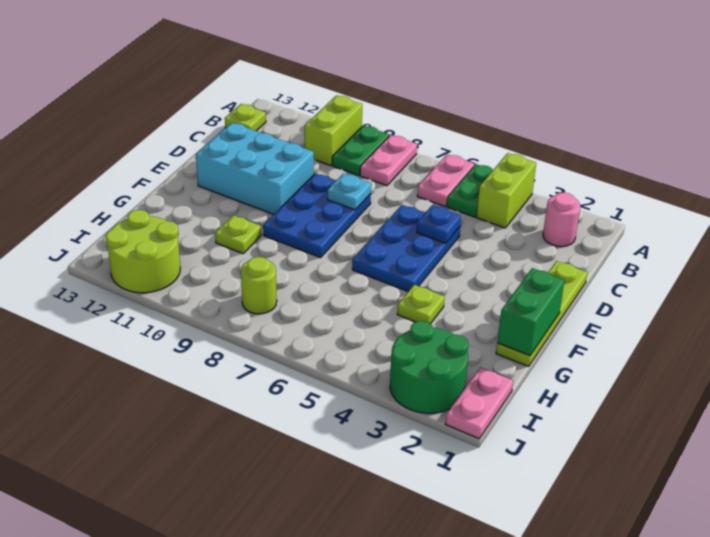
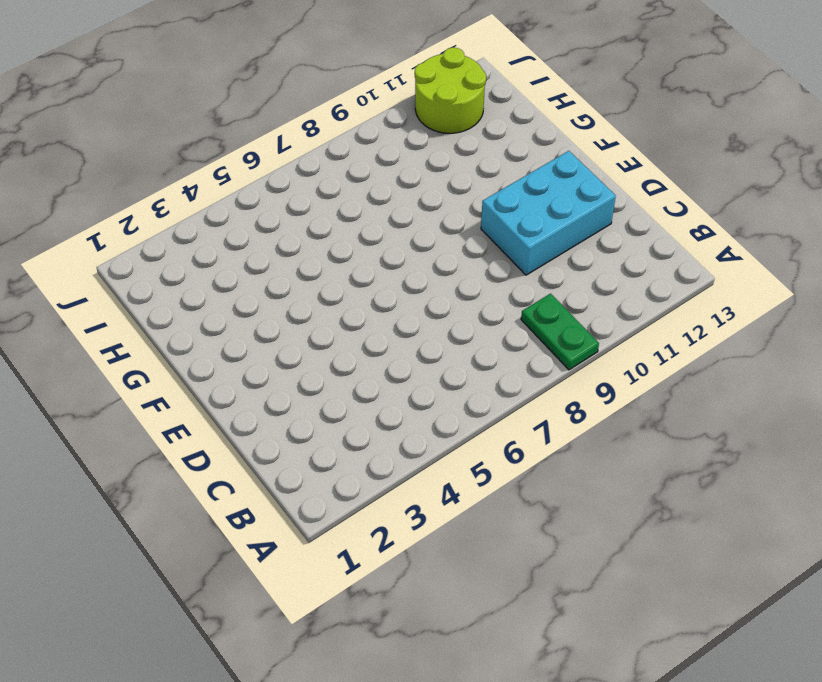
none -> lime 1x2 brick [477,153,536,228]
none -> green 1x2 plate [447,164,493,217]
none -> pink 1x2 plate [417,154,474,206]

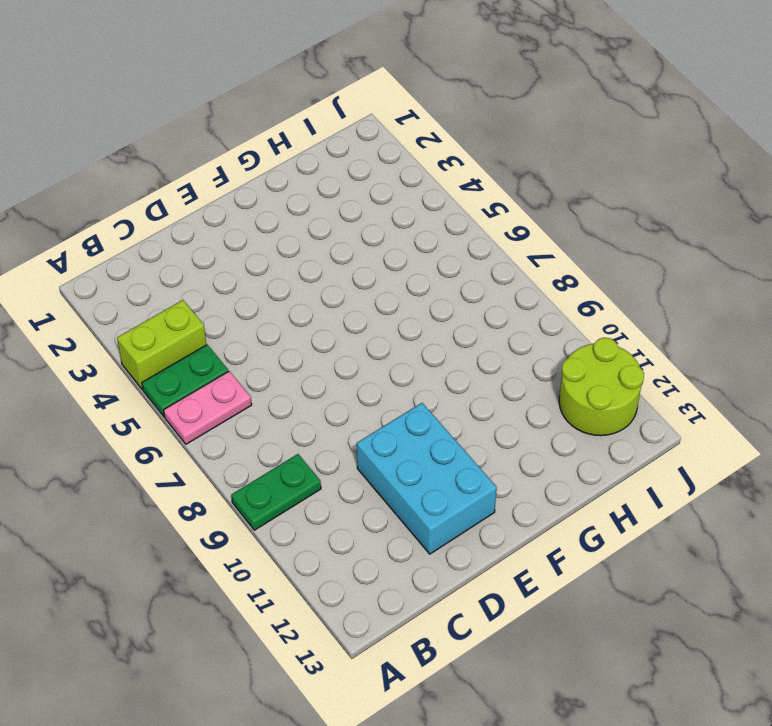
none -> pink 1x2 plate [360,135,417,186]
none -> lime 1x2 brick [305,95,362,166]
none -> pink 1x1 round brick [543,193,580,247]

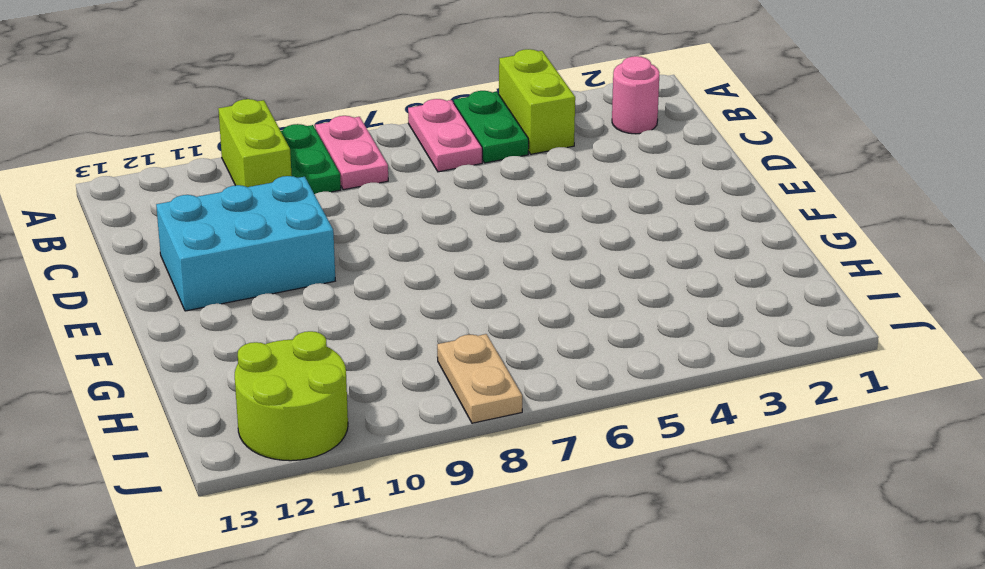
tan 1x2 plate [437,334,522,423] -> lime 1x1 round brick [241,257,277,314]
none -> lime 1x1 plate [225,104,266,131]
none -> lime 1x4 plate [496,261,587,366]
none -> blue 2x3 plate [352,205,460,291]

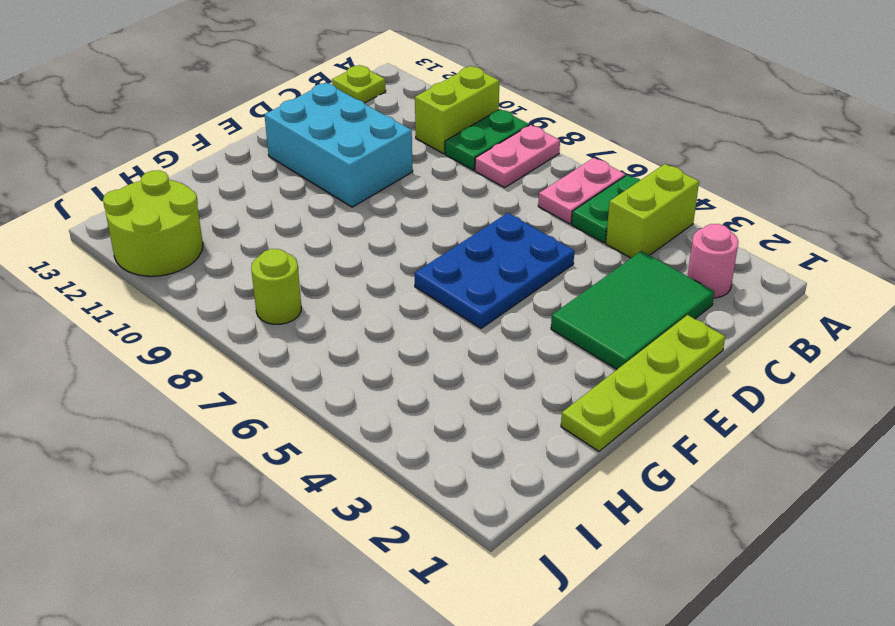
green 2x3 tile [551,251,714,369] -> none
none -> blue 2x3 plate [263,174,371,258]
none -> lime 1x1 plate [397,285,445,324]
none -> lime 1x1 plate [215,215,261,254]

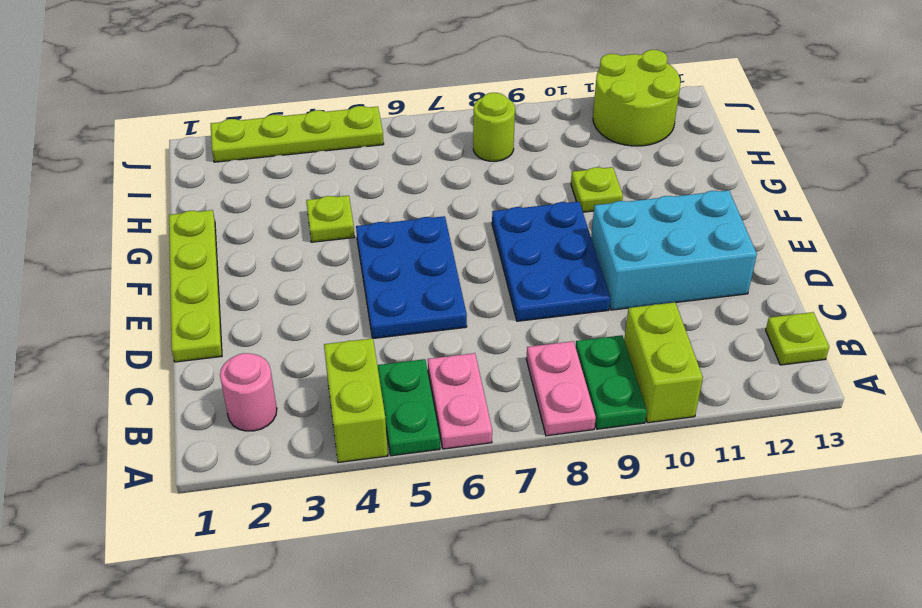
lime 1x4 plate [211,106,384,162] -> green 2x2 round brick [390,321,468,413]
none -> pink 1x2 plate [446,367,513,439]
none -> blue 1x1 plate [417,205,461,243]
none -> cyan 1x1 plate [327,173,371,210]

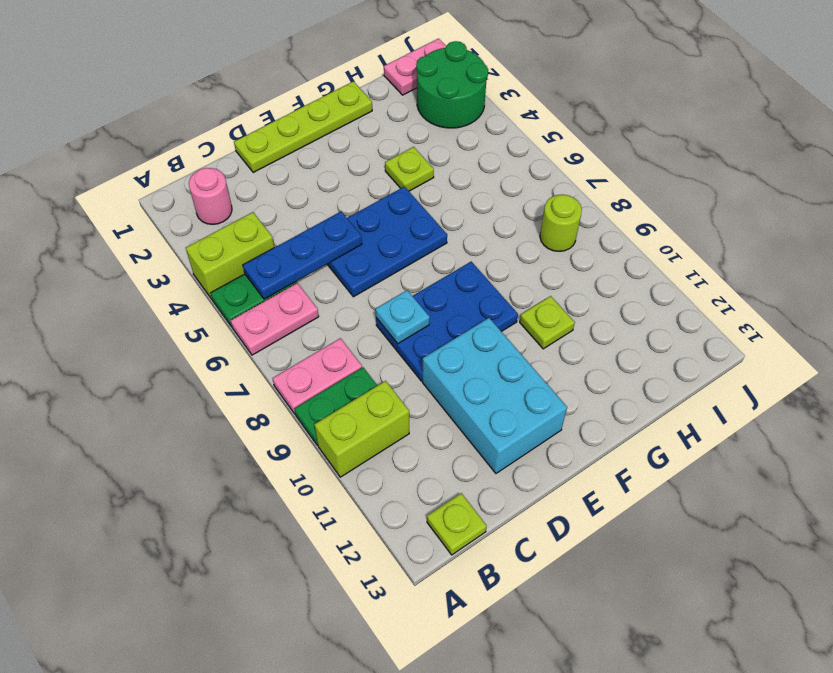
blue 1x3 plate [243,212,362,299] -> blue 1x1 plate [417,205,461,243]
none -> lime 2x2 round brick [106,210,180,293]
none -> green 1x2 brick [497,268,565,356]

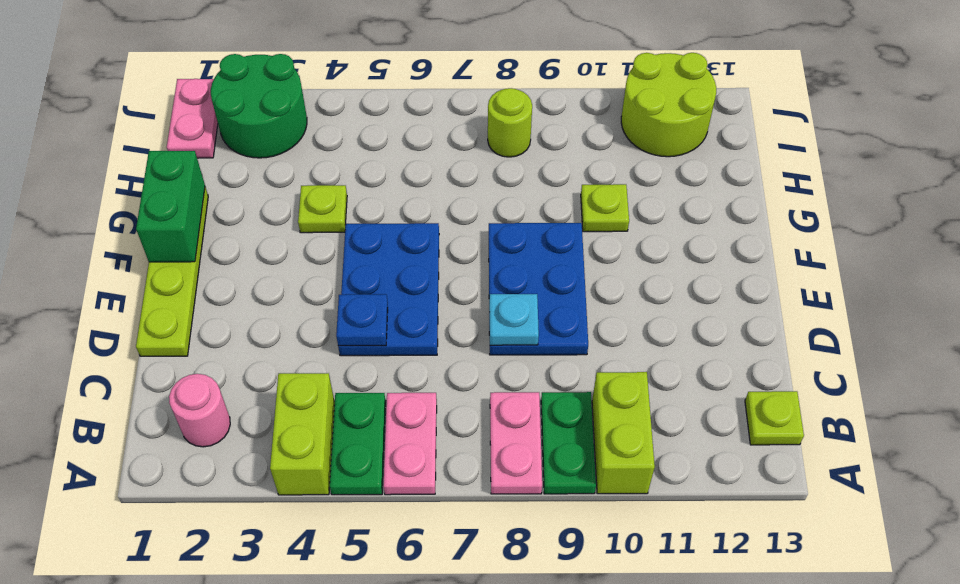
none -> cyan 2x3 brick [196,123,314,214]

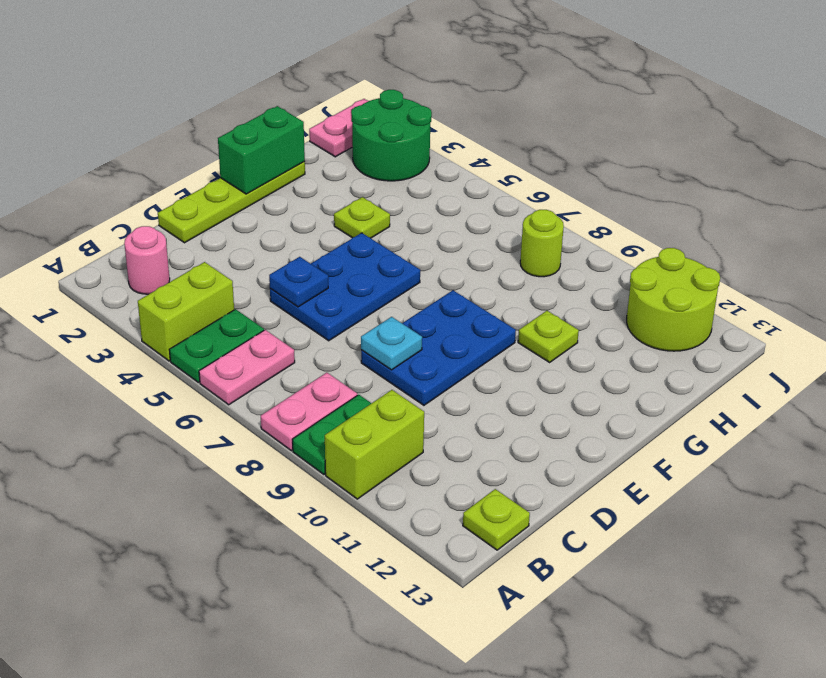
none -> cyan 2x3 brick [196,123,314,214]

